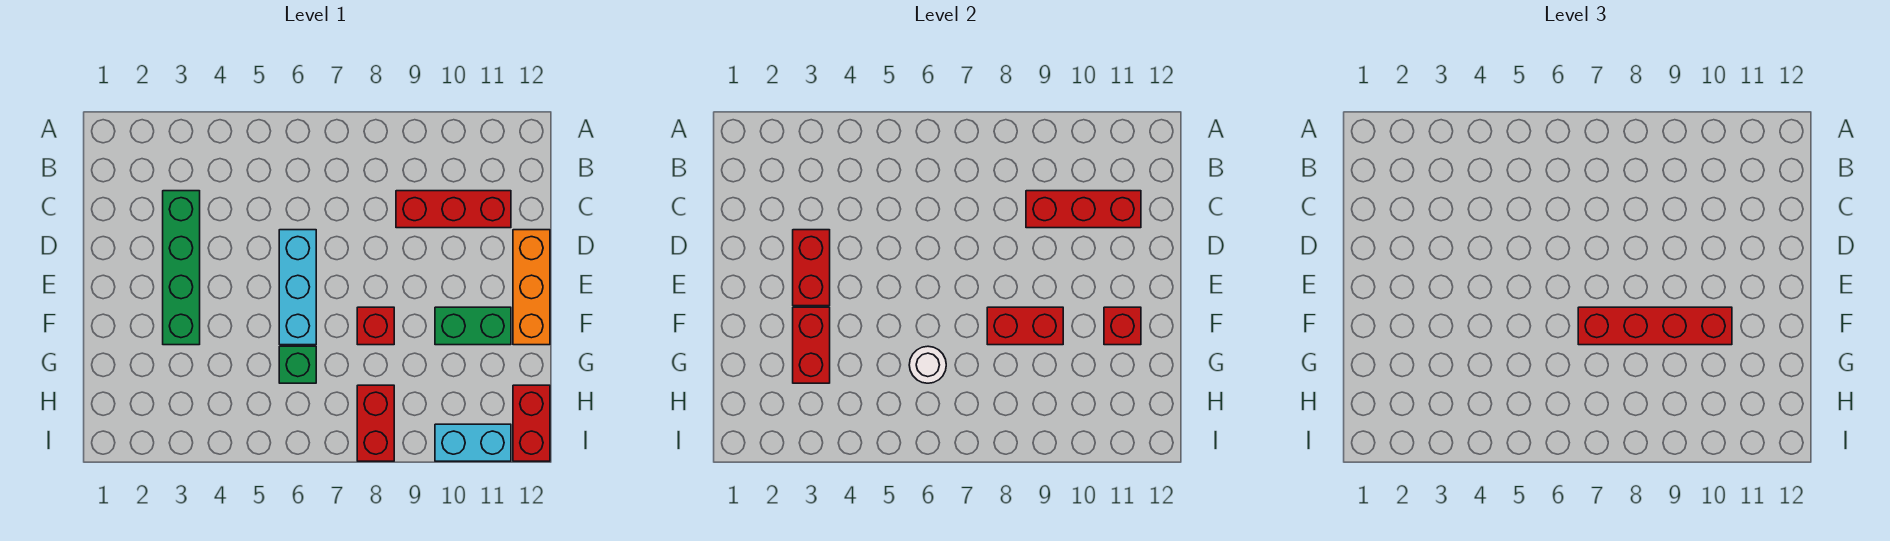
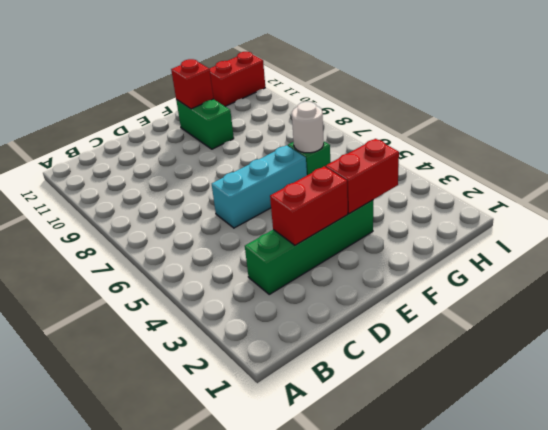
none -> red 1x3 brick [396,191,511,228]
none -> orange 1x3 brick [513,230,550,345]
none -> red 1x1 brick [357,307,394,345]

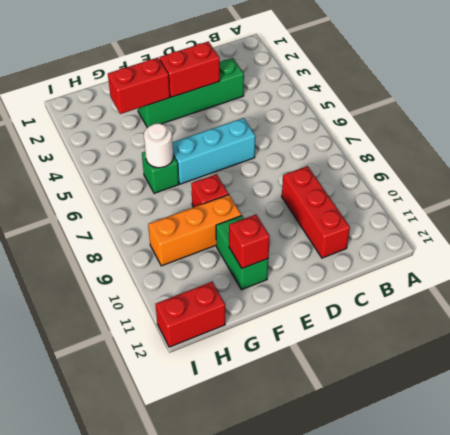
orange 1x3 brick [148,195,241,266] -> orange 1x3 brick moved to [513,230,550,345]
none -> red 1x2 brick [357,385,394,461]
none -> cyan 1x2 brick [435,424,511,461]
none -> red 1x3 brick [1026,191,1141,228]

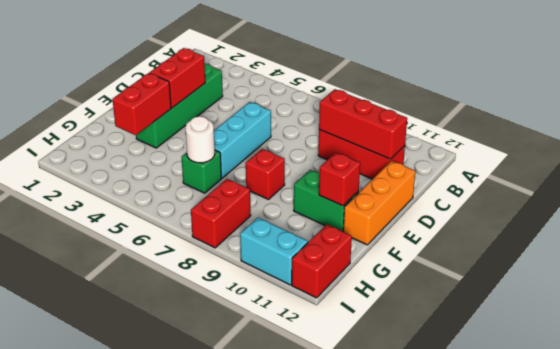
none -> red 1x2 brick [987,307,1063,345]
none -> red 1x4 brick [1578,307,1732,345]

